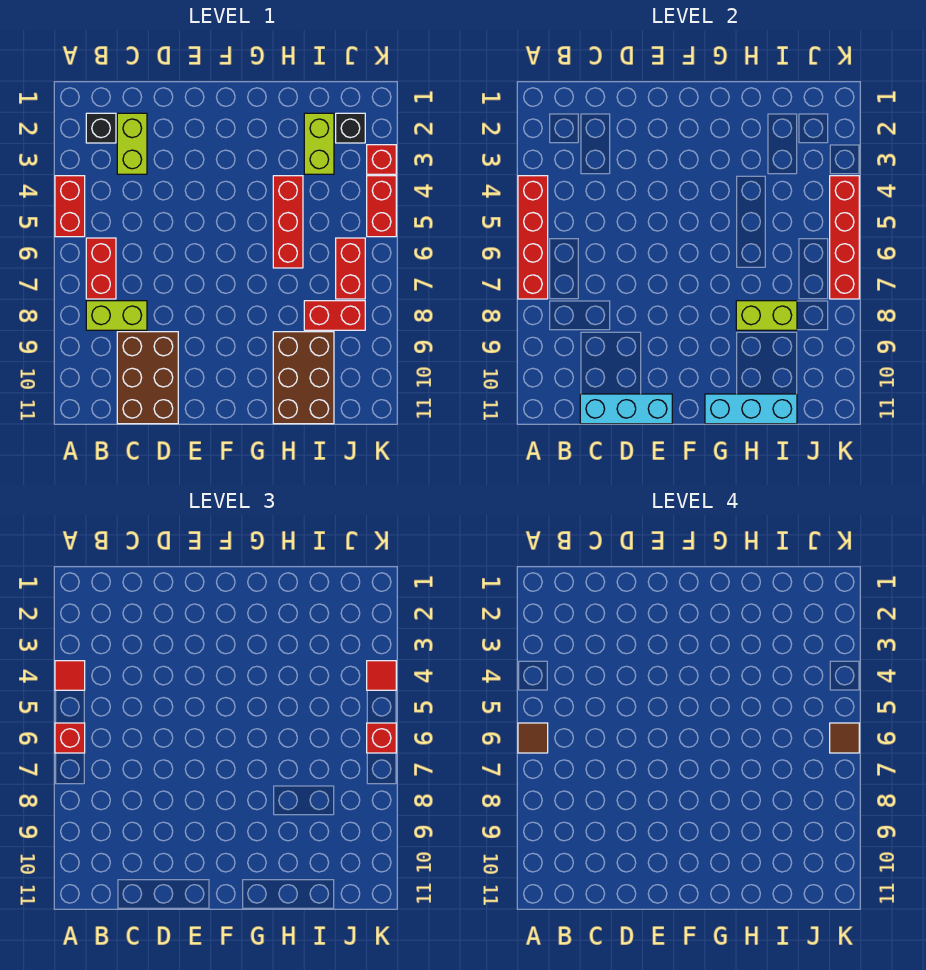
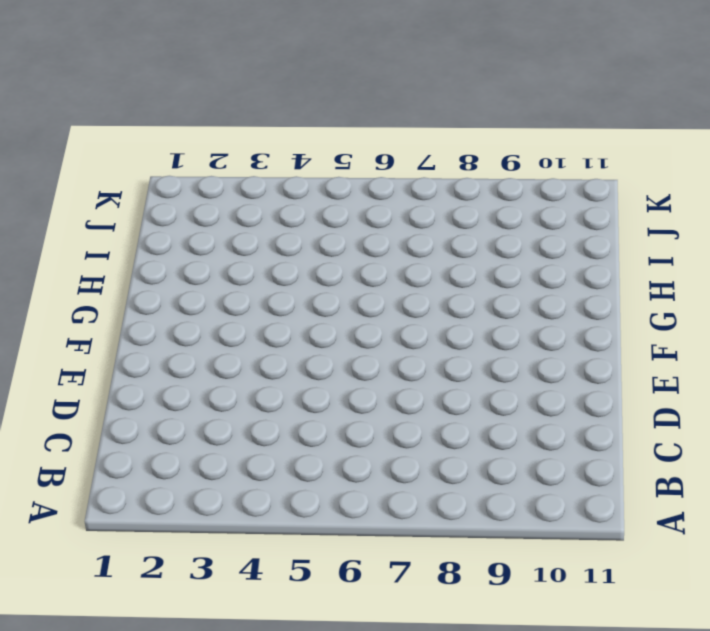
none -> red 1x2 brick [55,176,85,237]
none -> black 1x1 brick [86,113,116,143]
none -> red 1x2 brick [86,238,116,299]

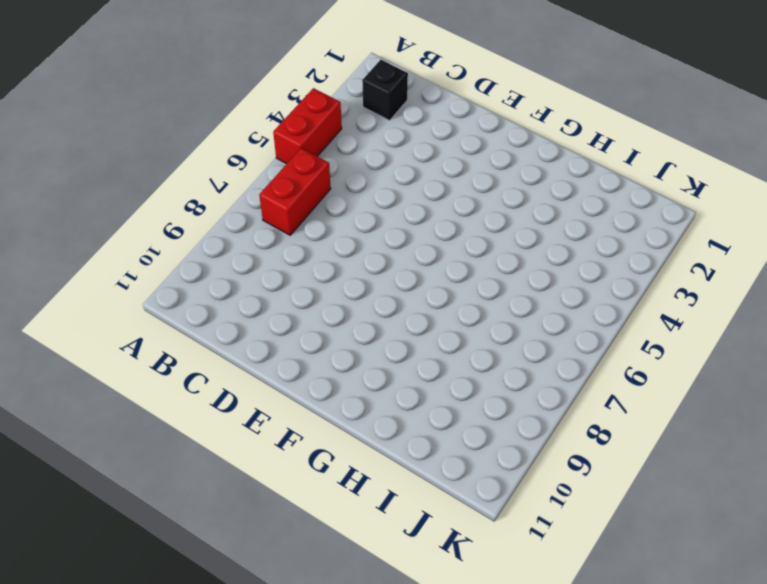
none -> lime 1x2 brick [86,301,147,330]
none -> lime 1x2 brick [117,113,147,174]
none -> brown 2x3 brick [117,332,178,424]

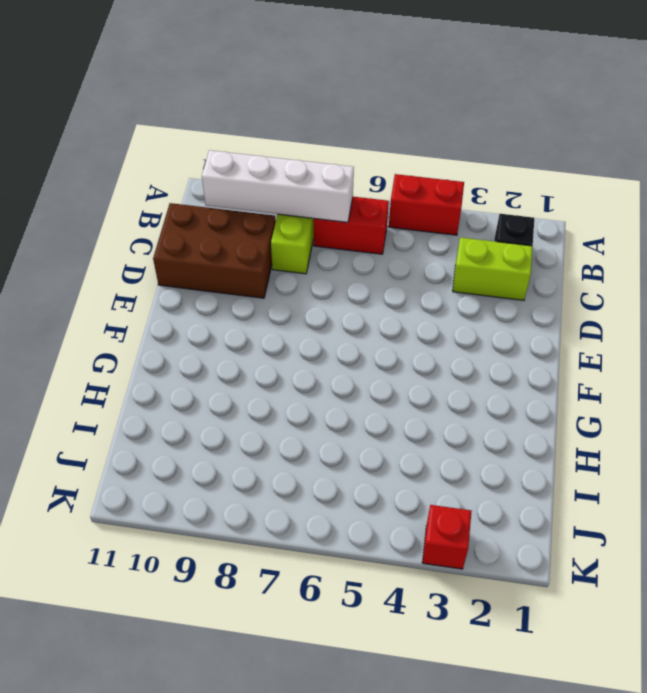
white 1x4 brick [202,150,354,222] -> none
none -> red 1x3 brick [273,176,303,268]
none -> brown 2x3 brick [273,332,334,424]
none -> lime 1x2 brick [304,113,334,174]

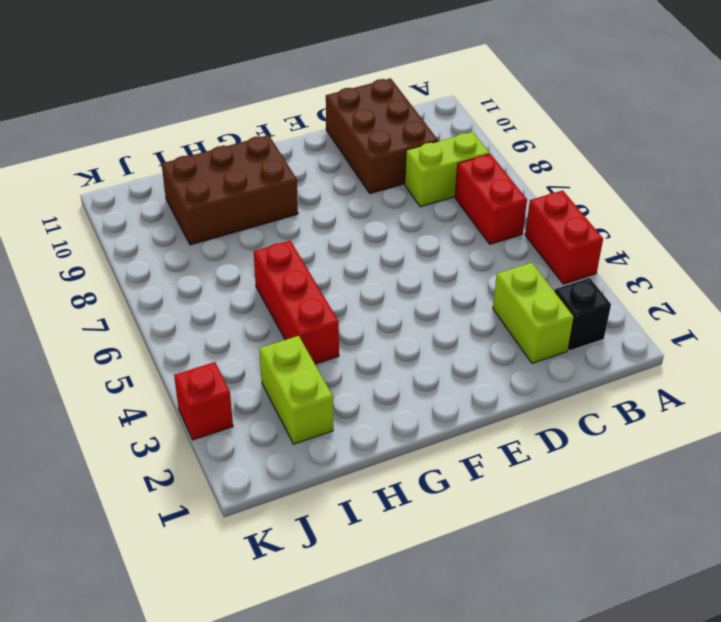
brown 2x3 brick [162,135,298,245] -> brown 2x3 brick turned to [273,332,334,424]
none -> red 1x2 brick [304,301,365,330]
none -> black 1x1 brick [336,113,365,143]
none -> red 1x2 brick [336,238,365,299]

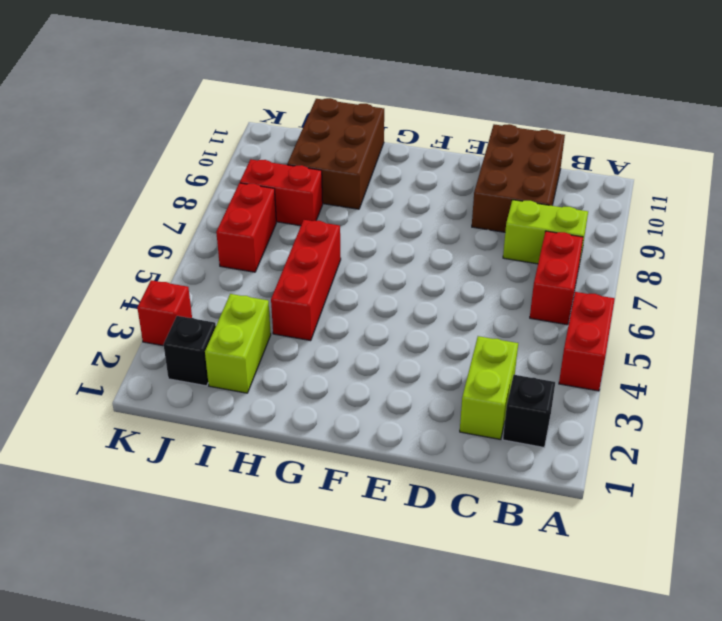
none -> red 1x2 brick [367,176,396,237]
none -> red 1x4 brick [518,176,548,299]
none -> cyan 1x3 brick [580,394,672,424]

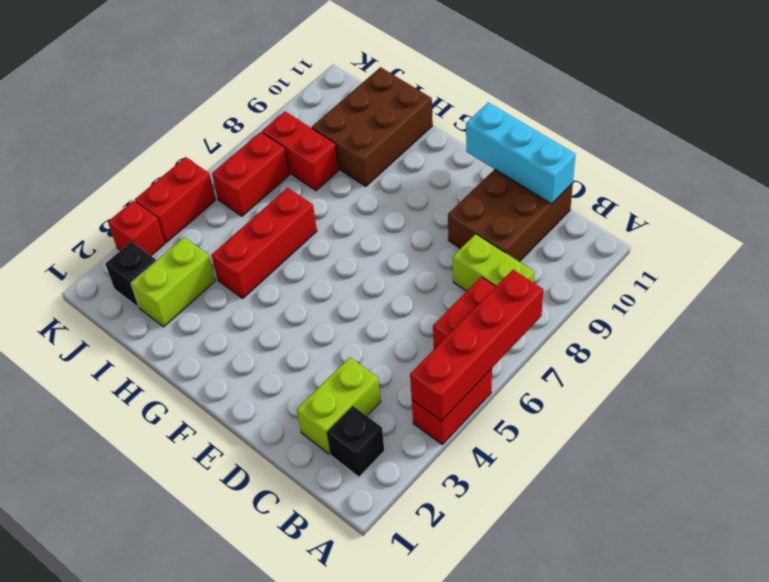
none -> cyan 1x3 brick [705,394,797,424]
none -> lime 1x2 brick [736,301,797,330]
none -> red 1x4 brick [830,176,859,299]

